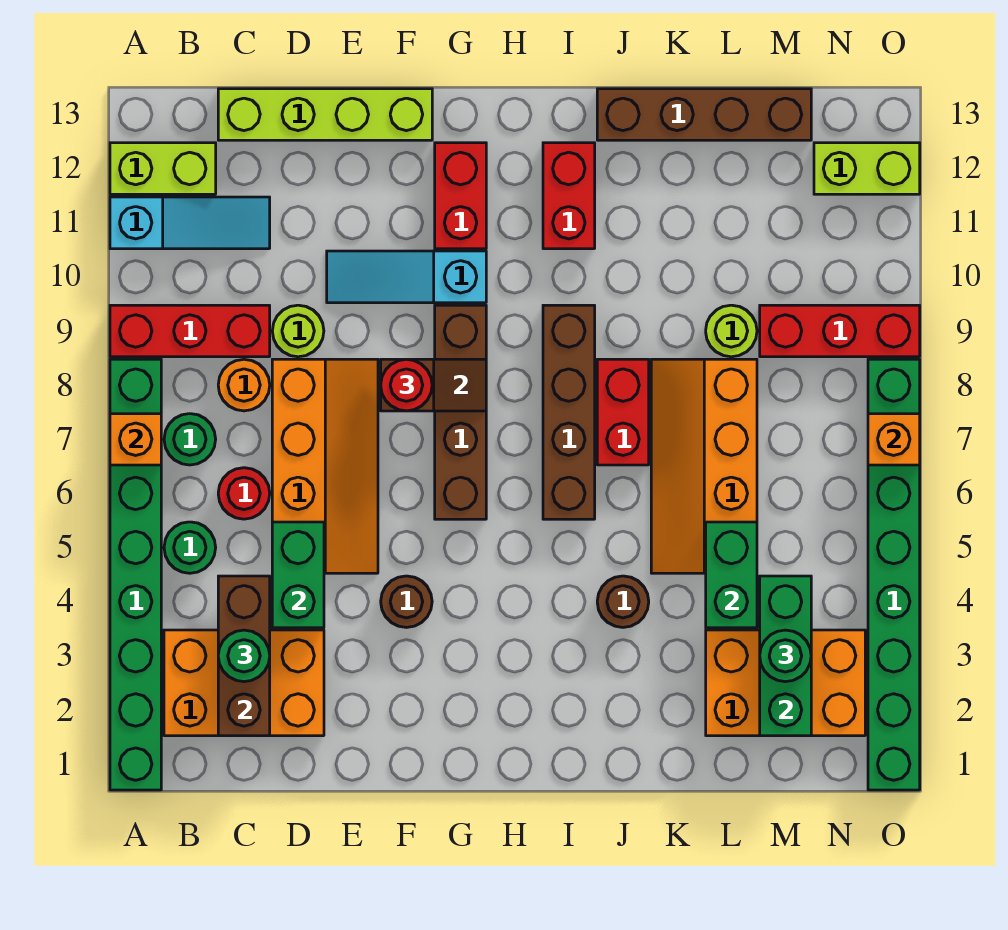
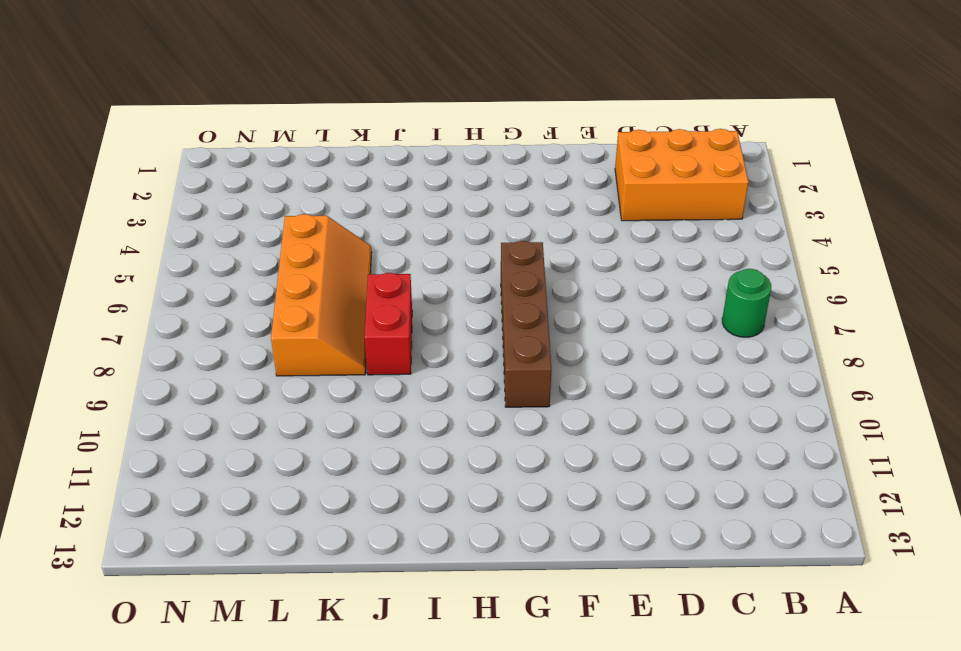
none -> green 1x8 brick [110,359,161,790]
none -> red 1x3 brick [110,305,270,357]
none -> cyan 1x3 slope [110,197,270,249]
none -> lime 1x2 brick [110,143,216,194]

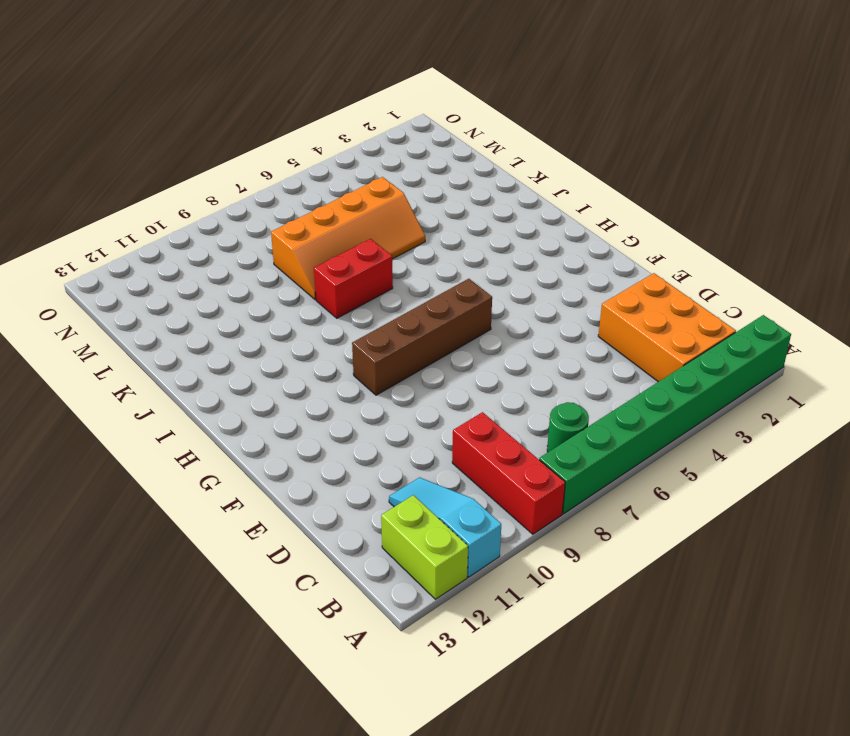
none -> green 1x1 round brick [164,522,216,573]
none -> red 1x1 round brick [218,468,270,519]
none -> orange 1x1 round brick [218,359,270,411]
none -> lime 1x4 brick [218,89,432,140]

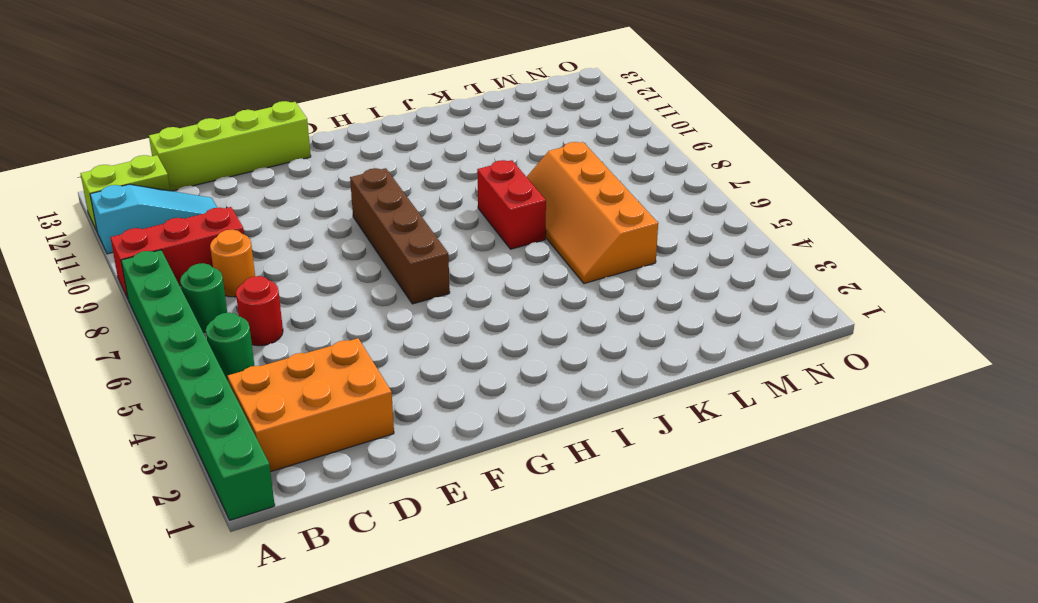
none -> orange 2x4 slope [272,359,378,573]
none -> lime 1x1 round brick [272,305,324,357]
none -> cyan 1x3 slope [327,251,486,303]
none -> brown 1x1 round brick [381,576,432,627]

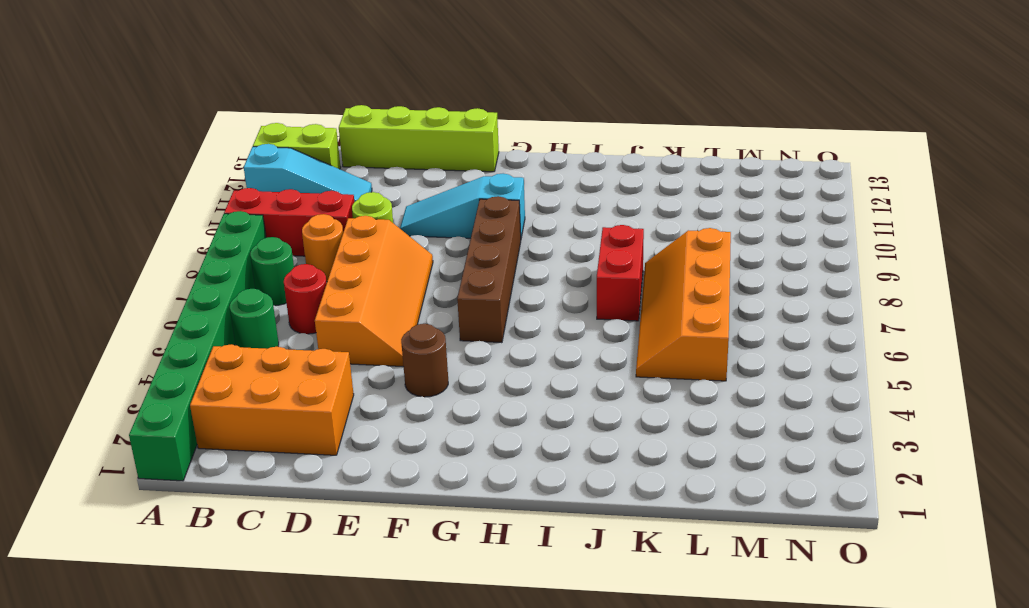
none -> red 1x2 brick [435,143,486,249]
none -> brown 1x4 brick [543,305,595,519]
none -> red 1x2 brick [543,143,595,249]
none -> brown 1x1 round brick [597,576,649,627]

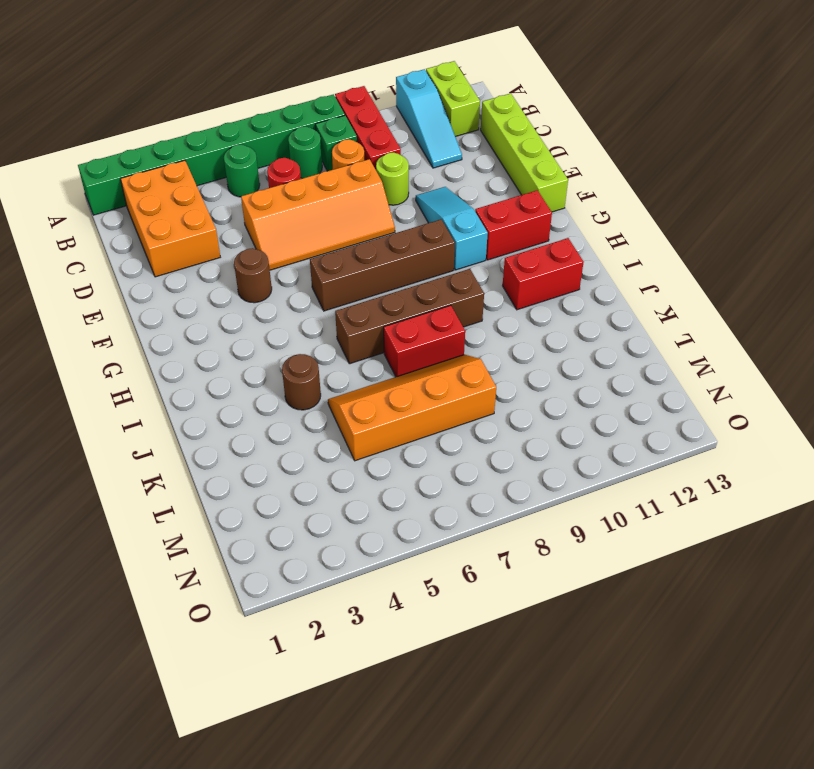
green 1x1 brick [316,116,357,171] -> none
none -> brown 1x4 brick [597,89,811,140]
none -> orange 2x3 brick [706,630,865,736]
none -> lime 1x1 round brick [706,305,757,357]
none -> red 1x3 brick [760,305,920,357]

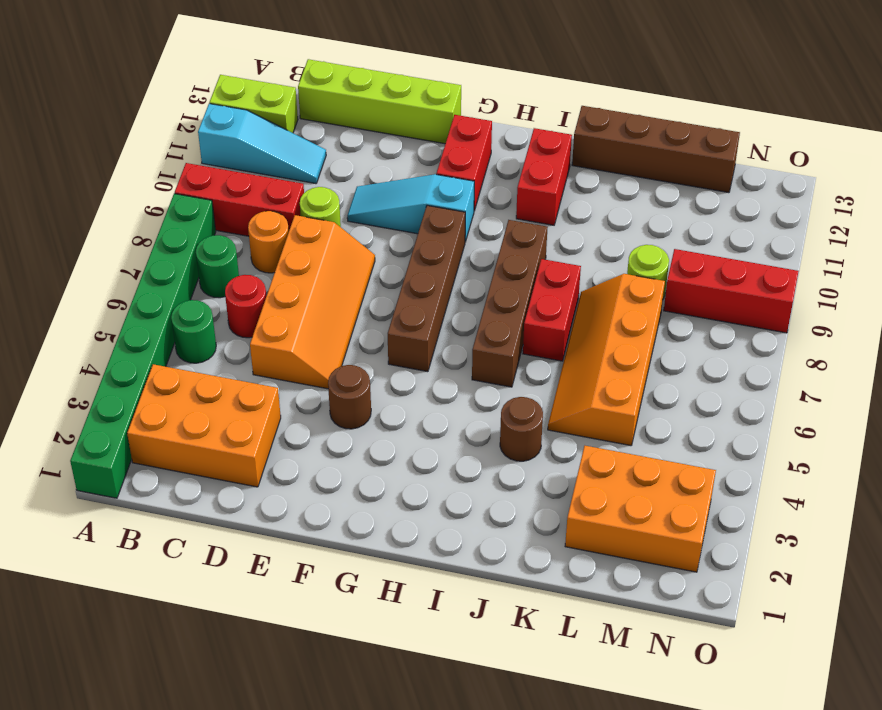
none -> lime 1x2 brick [814,143,920,194]
none -> green 1x8 brick [868,359,920,790]
none -> orange 1x1 brick [110,414,161,465]
none -> brown 1x3 brick [218,576,270,736]

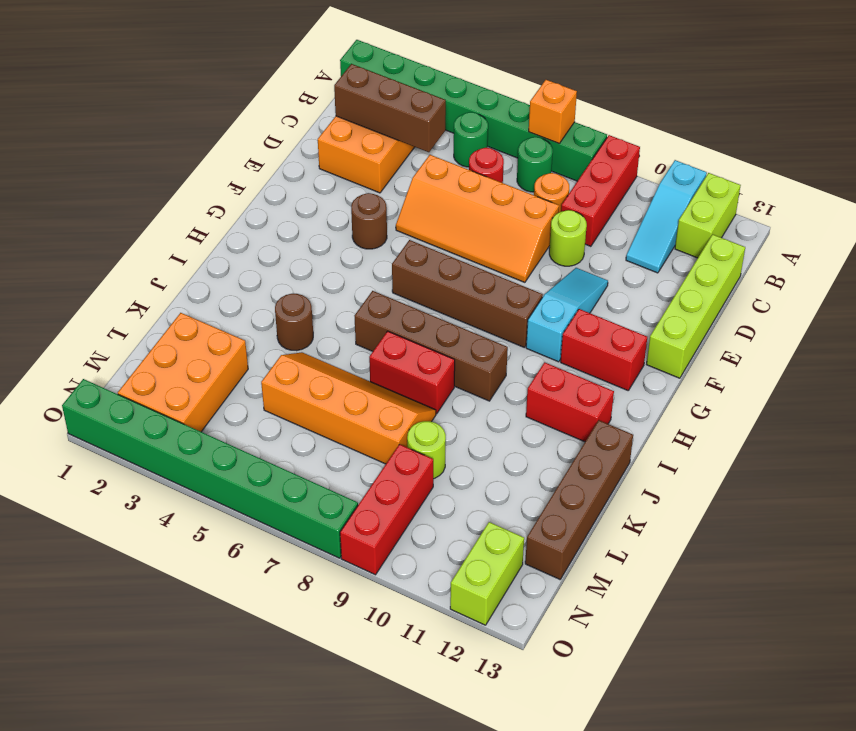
none -> green 1x2 brick [272,522,324,628]
none -> brown 1x2 slope [381,359,486,411]
none -> green 1x2 brick [706,522,757,628]
none -> green 1x3 brick [760,576,811,736]

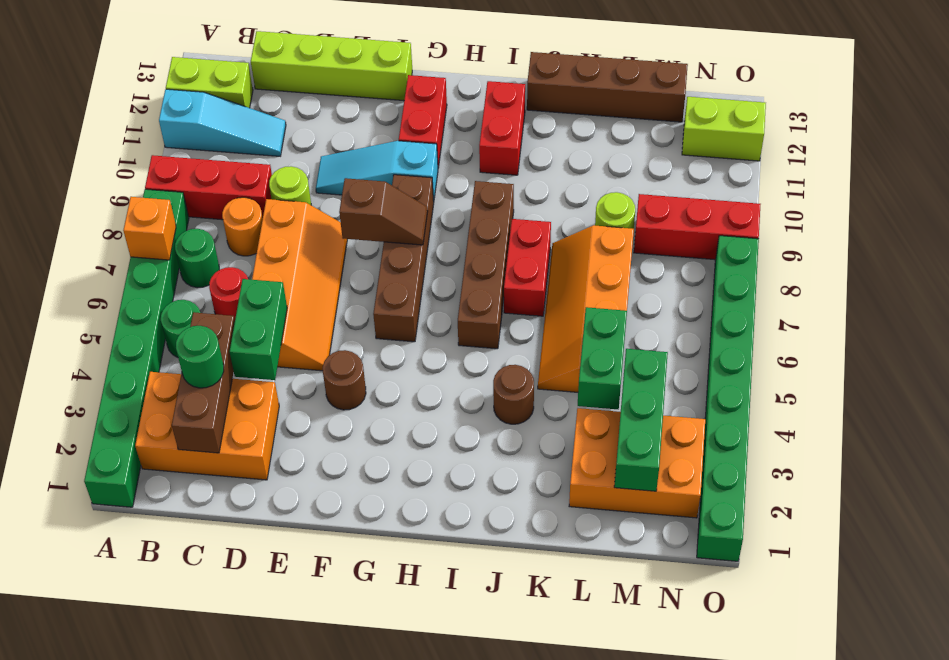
none -> orange 1x1 brick [868,414,920,465]
none -> red 1x1 round brick [381,359,432,411]
none -> green 1x1 round brick [760,630,811,682]

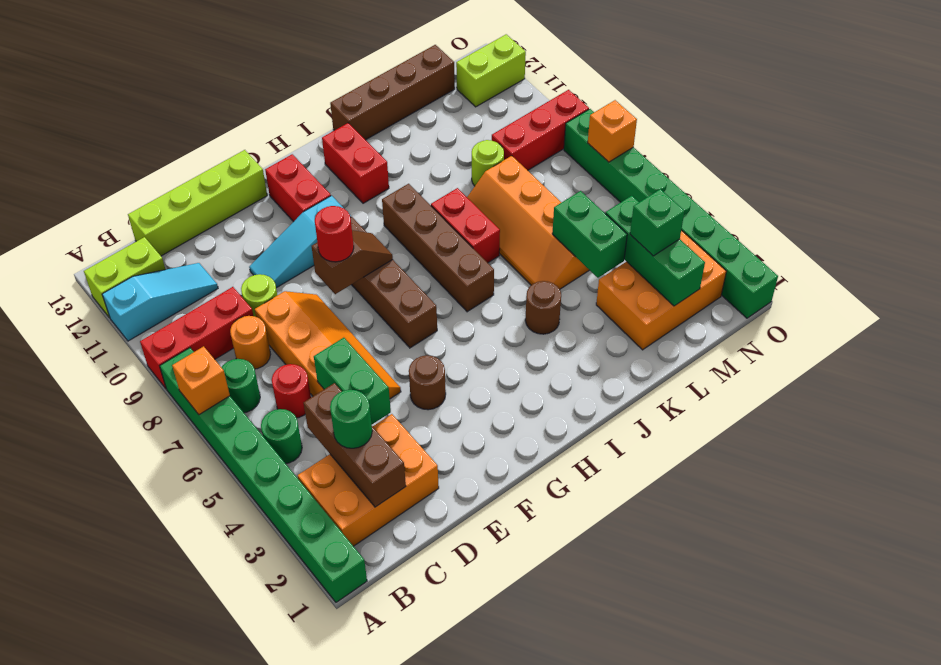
green 1x1 brick [630,189,684,256] -> green 1x1 round brick [760,630,811,682]

